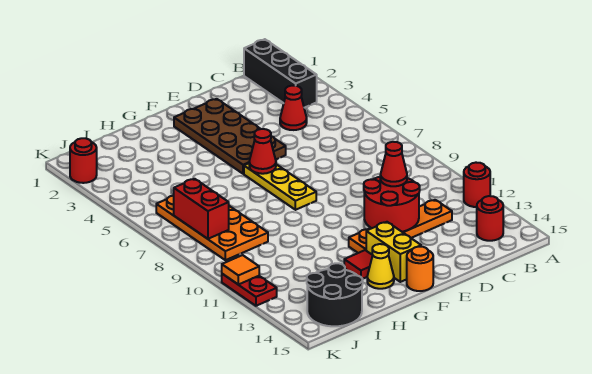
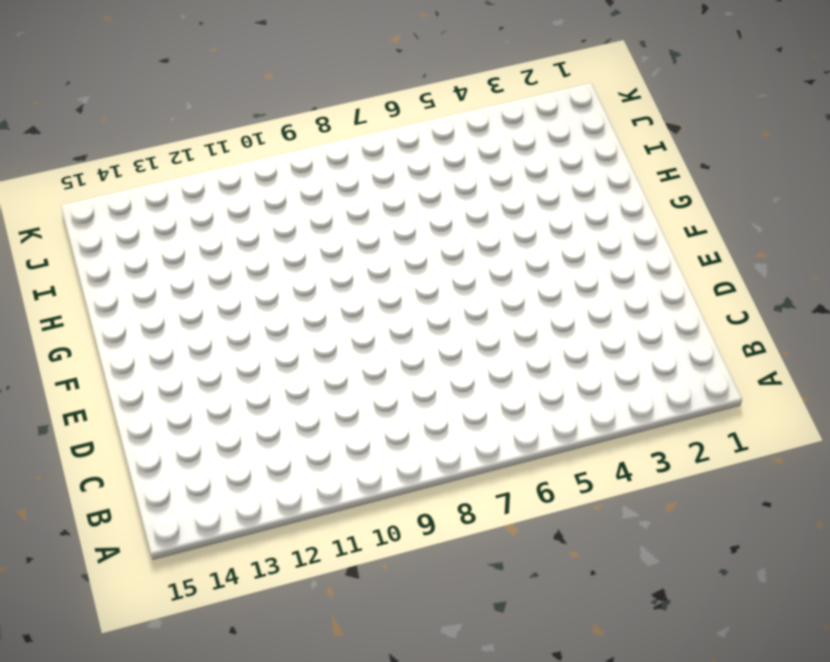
none -> red 1x1 round brick [464,163,490,207]
none -> black 1x3 brick [244,39,317,108]
none -> red 1x1 round brick [477,196,503,241]

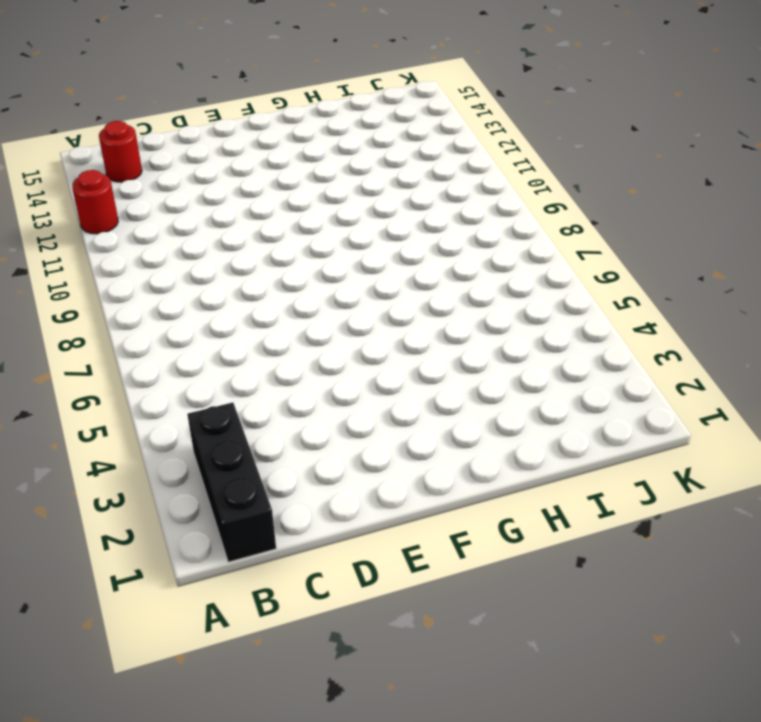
none -> red 1x1 cone [280,86,307,130]
none -> orange 1x4 plate [349,200,452,253]
none -> brown 2x4 plate [174,99,286,174]

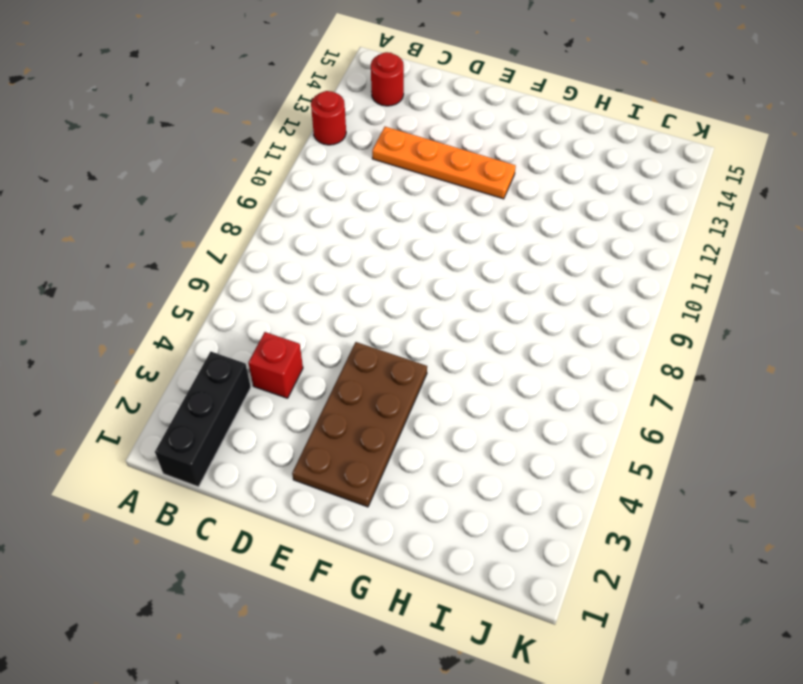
red 1x1 brick [248,332,303,398] -> red 1x1 cone [280,86,307,130]
none -> yellow 1x3 plate [244,163,316,210]
none -> yellow 1x2 brick [366,222,421,282]
none -> orange 1x1 round brick [407,246,433,291]

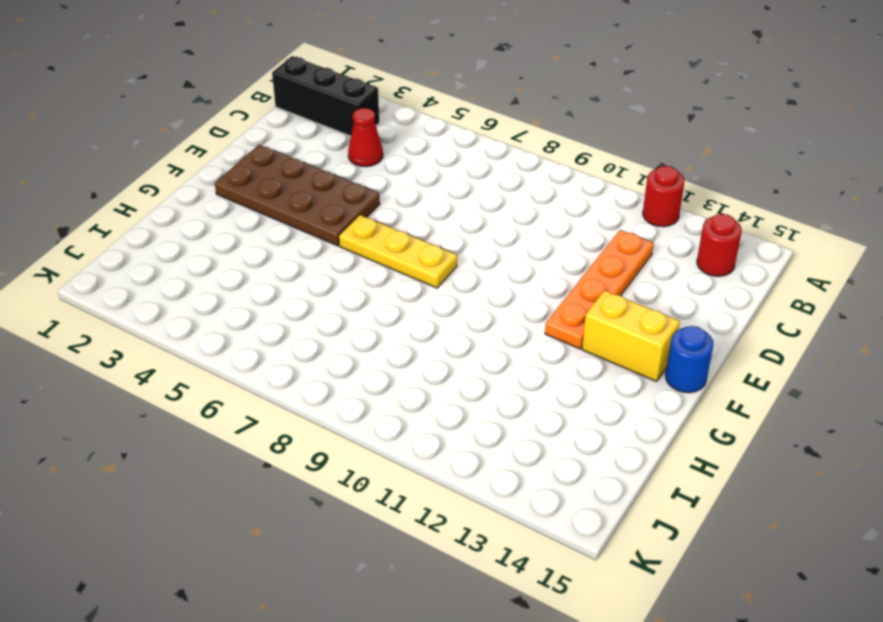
blue 1x1 round brick [666,326,713,393] -> orange 1x1 round brick [407,246,433,291]
none -> red 1x1 tile [344,250,373,279]
none -> yellow 1x1 cone [367,244,394,289]
none -> orange 2x4 plate [156,196,268,260]

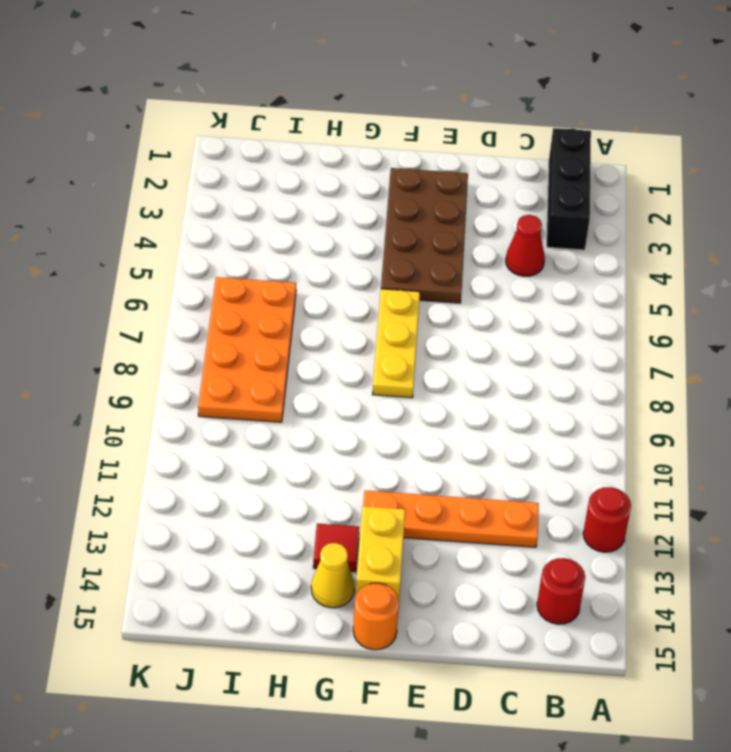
none -> black 2x2 round brick [307,263,363,326]
none -> red 1x1 round brick [70,138,97,183]
none -> red 1x2 plate [222,274,277,306]

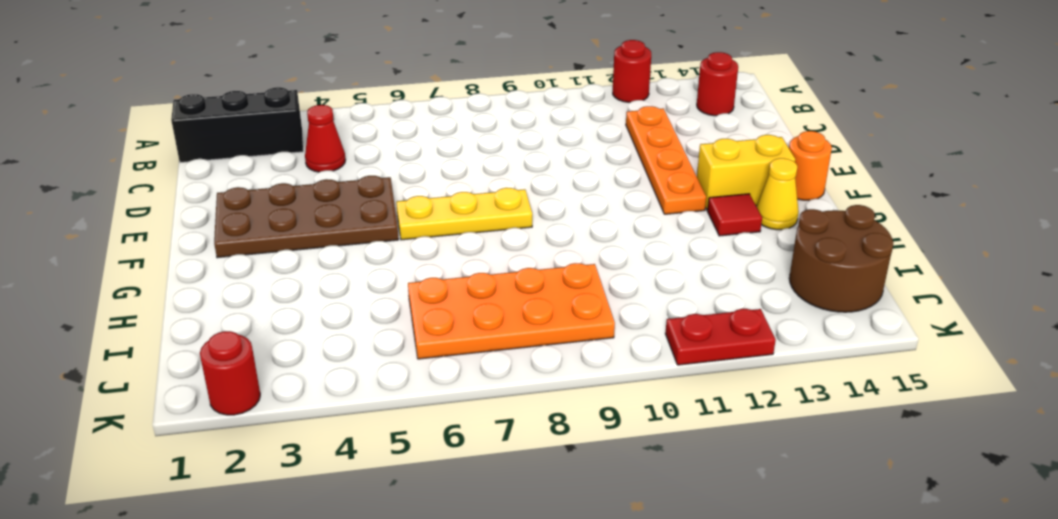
brown 2x2 round brick [789,205,893,312] -> black 2x2 round brick [307,263,363,326]
none -> red 2x2 round brick [364,177,420,232]
none -> red 1x1 cone [249,129,276,174]
none -> red 1x2 brick [174,179,229,239]

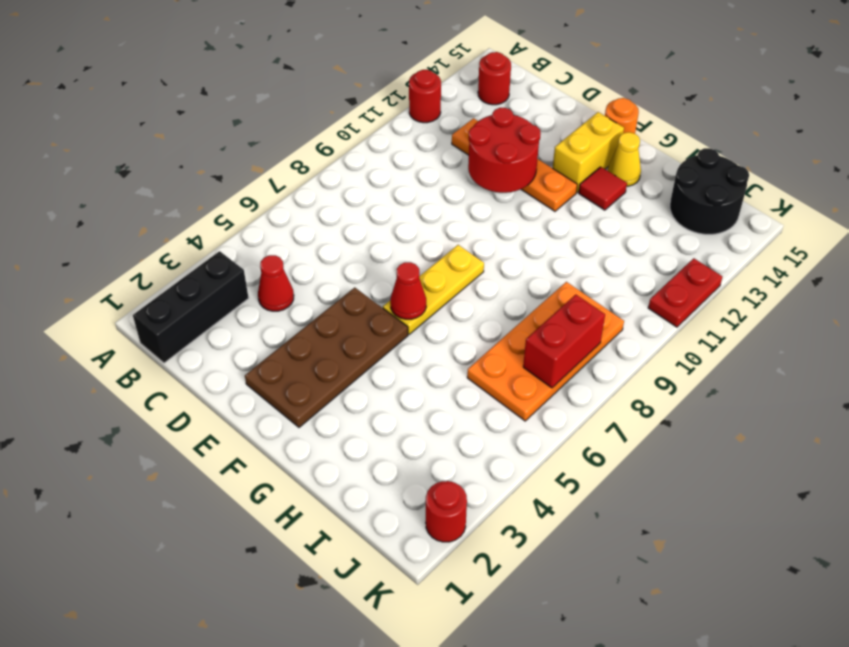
none -> orange 1x1 tile [222,255,259,284]
none -> red 1x1 cone [380,142,407,186]

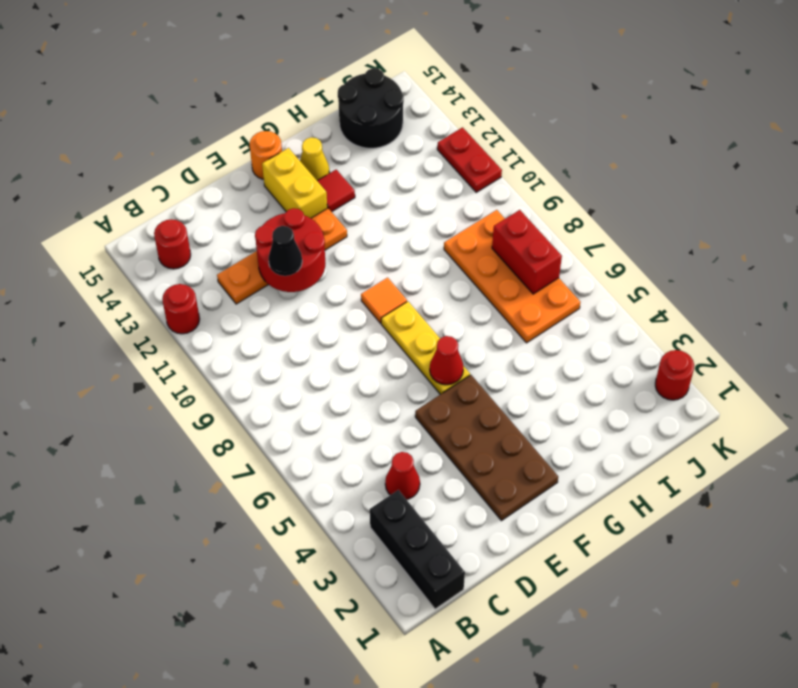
black 1x1 cone [268,226,302,276] -> red 1x1 cone [380,142,407,186]
orange 1x1 tile [361,278,407,323] -> orange 1x1 tile moved to [222,255,259,284]

